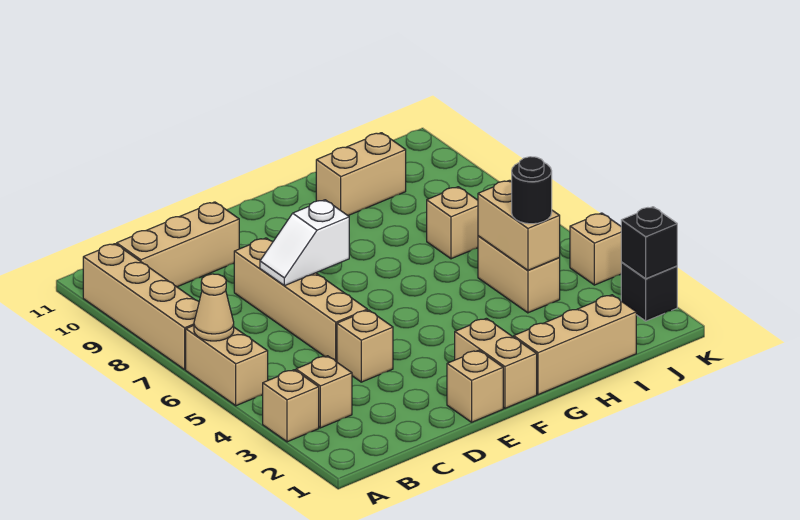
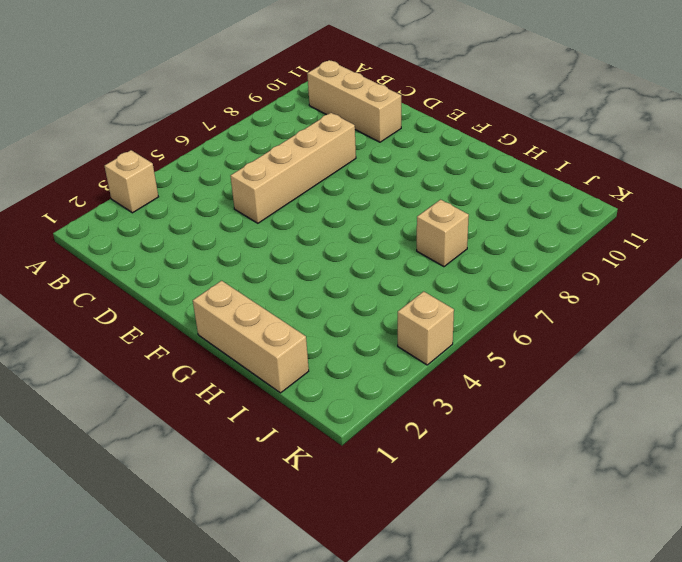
none -> tan 1x2 brick [186,326,268,406]
none -> tan 1x4 brick [83,244,199,370]
none -> tan 1x1 brick [296,356,352,428]

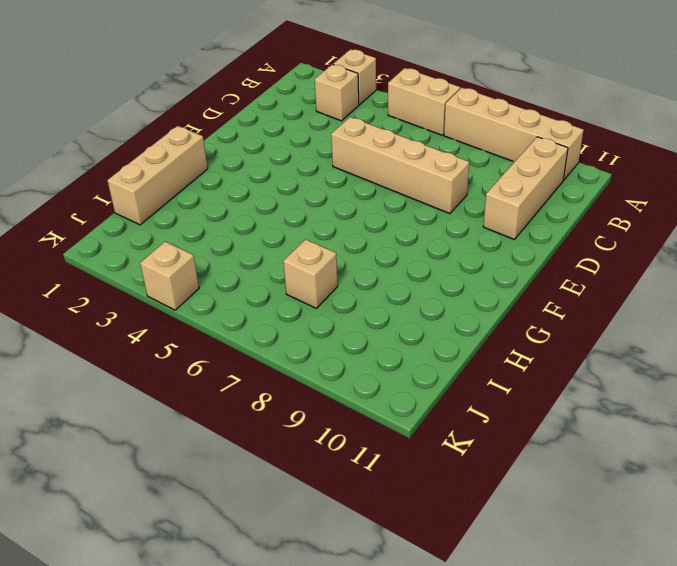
none -> tan 1x1 brick [337,310,393,382]
none -> tan 1x1 brick [447,350,503,422]
none -> tan 1x2 brick [455,318,537,408]

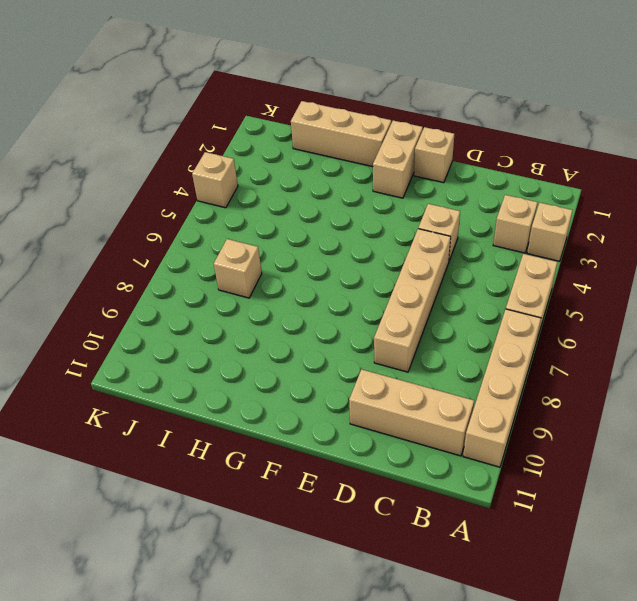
none -> tan 1x2 brick [316,133,406,216]
none -> tan 1x2 brick [478,236,560,313]
none -> black 1x1 brick [621,262,677,321]

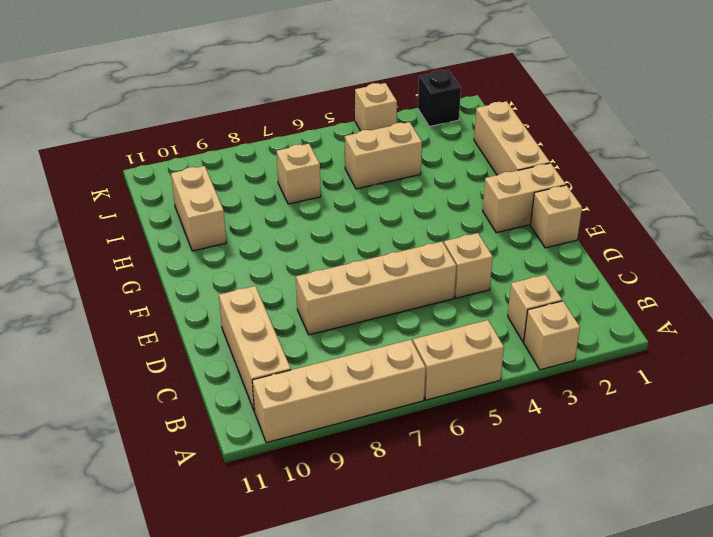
none -> tan 1x1 cone [194,274,234,341]
none -> white 1x2 slope [260,200,349,286]
none -> tan 1x2 brick [478,180,560,270]

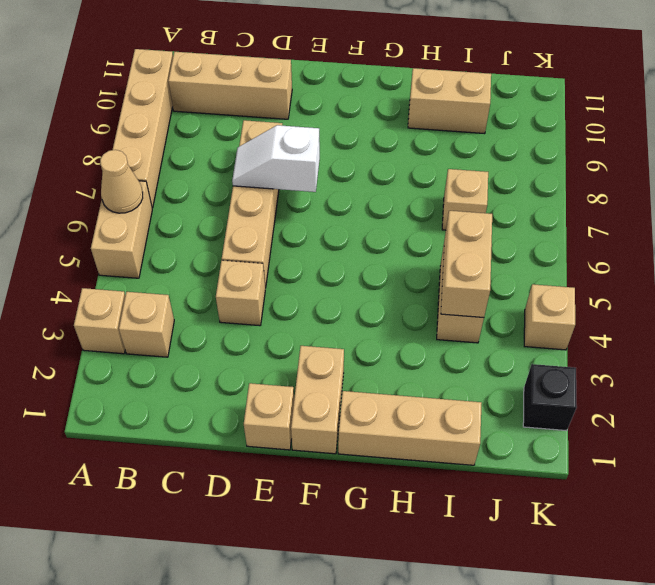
none -> black 1x1 brick [621,207,677,279]
none -> black 1x1 round brick [512,157,552,224]

